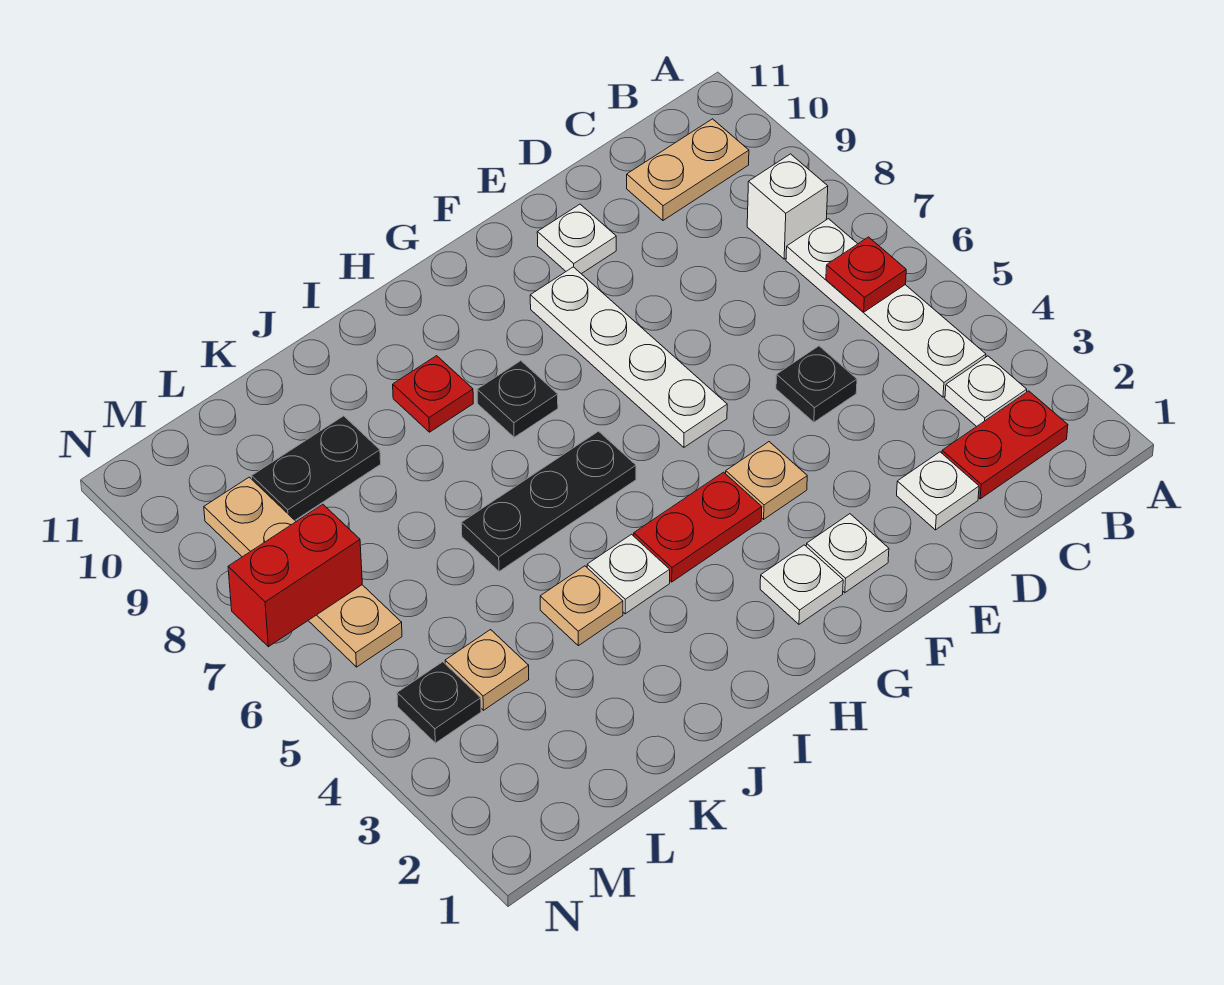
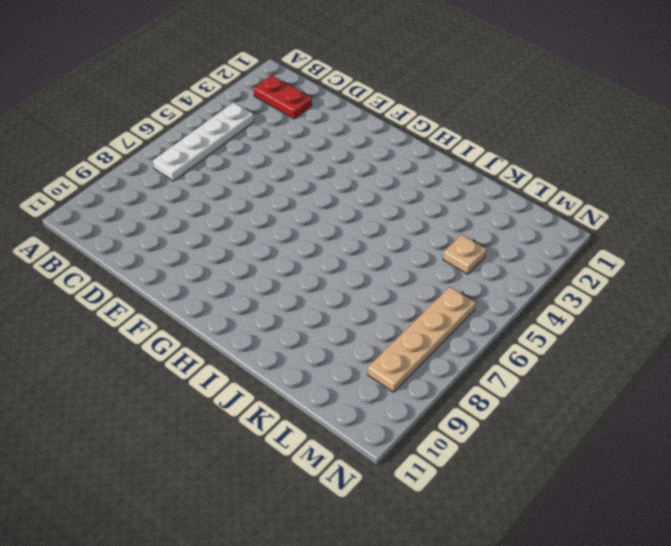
none -> white 1x1 plate [945,356,1027,427]
none -> white 1x1 brick [747,154,828,259]
none -> tan 1x2 plate [627,119,749,220]

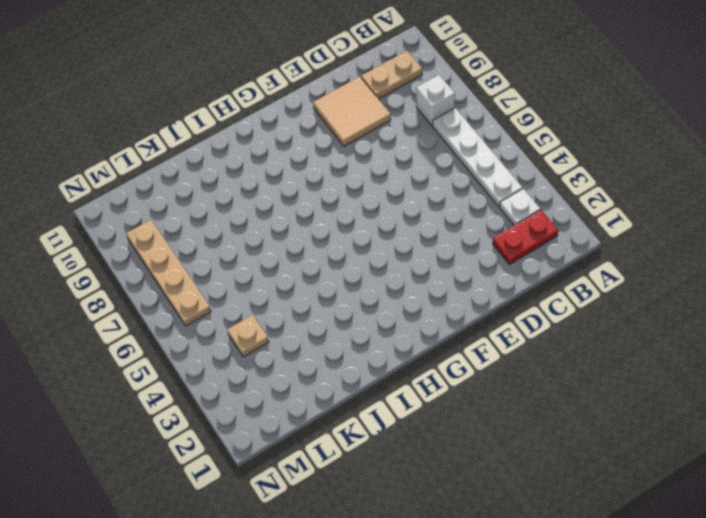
tan 2x2 tile [313,77,391,146] -> white 1x1 plate [537,204,616,274]
none -> white 1x1 plate [897,452,979,530]
none -> black 1x1 plate [776,346,857,422]
none -> white 1x1 plate [806,514,889,593]

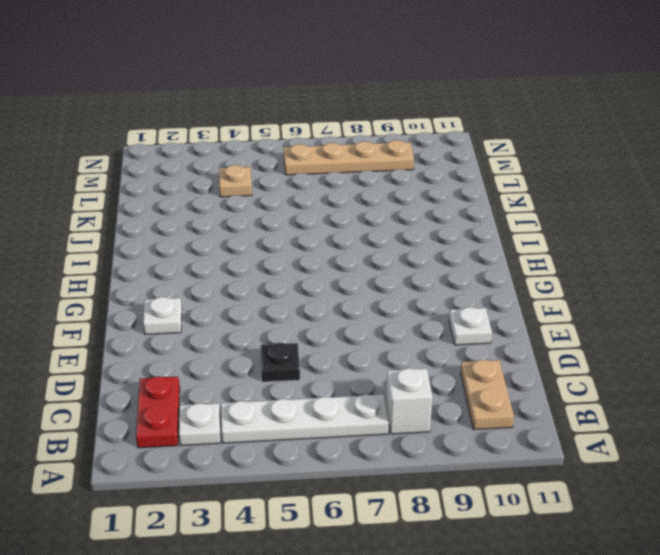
none -> white 1x1 plate [897,452,979,530]
none -> tan 1x1 plate [726,442,807,519]
none -> white 1x4 plate [530,267,727,447]

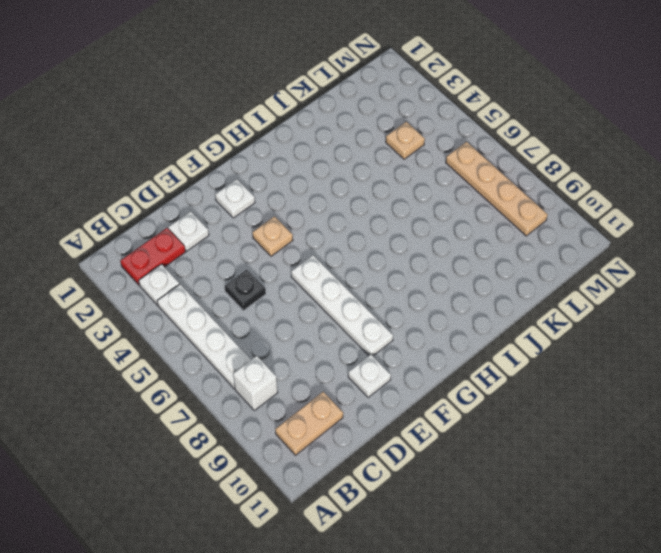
none -> white 1x1 plate [760,545,843,624]
none -> red 1x2 plate [634,472,762,582]
none -> black 1x3 plate [461,431,636,571]

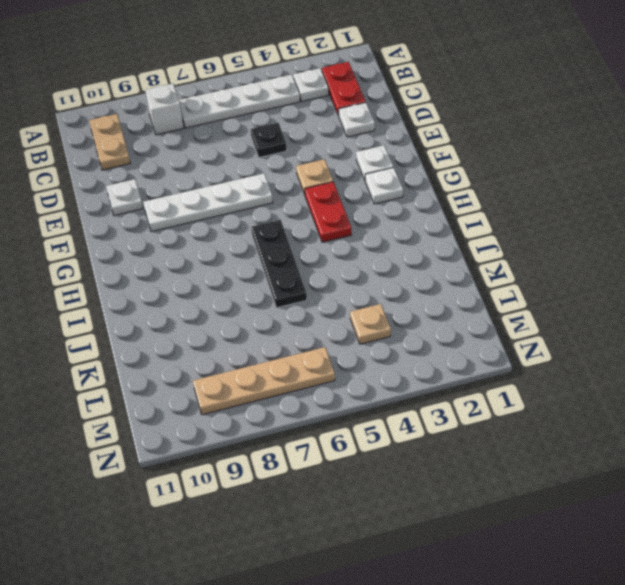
none -> black 1x1 plate [477,361,558,437]
none -> white 1x1 plate [587,534,670,614]
none -> red 1x1 plate [393,356,473,432]

